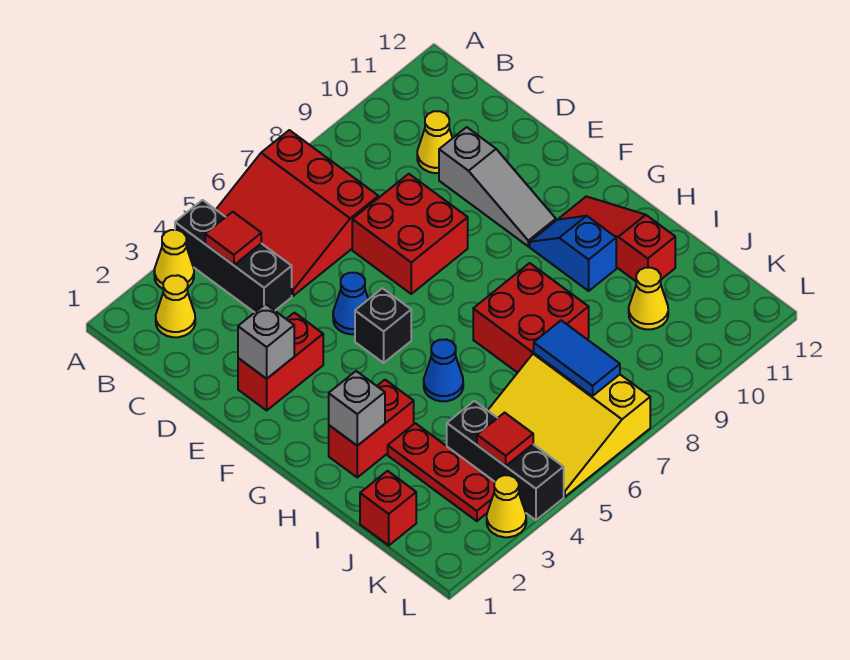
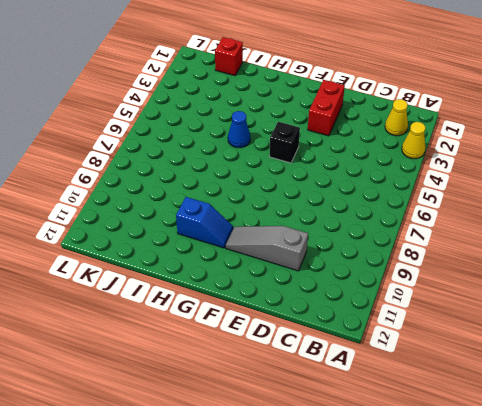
none -> black 1x3 brick [175,200,292,312]
none -> red 3x3 slope [216,130,378,296]
none -> yellow 1x1 cone [417,111,452,173]

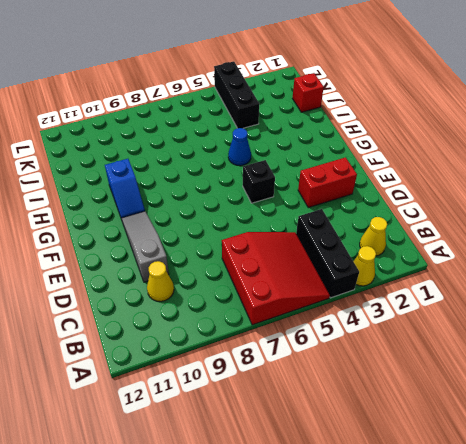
none -> red 2x2 brick [352,174,468,294]
none -> blue 1x1 cone [333,273,368,334]
none -> red 1x3 slope [559,196,675,281]

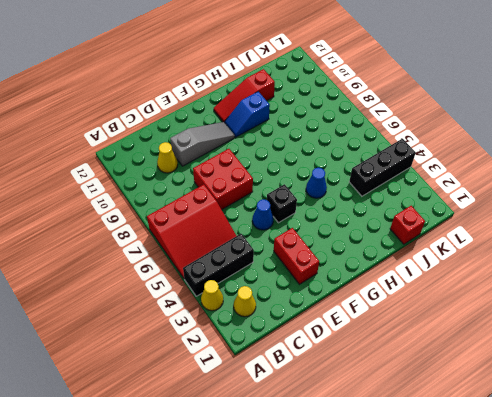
none -> red 1x2 brick [329,380,414,477]
none -> red 2x2 brick [473,263,589,373]
none -> red 1x3 plate [388,423,494,521]

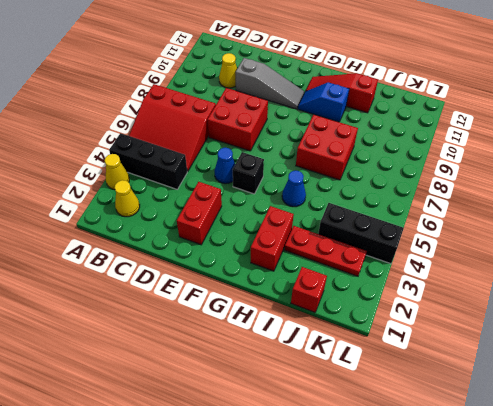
none -> yellow 3x3 slope [488,353,650,497]
none -> yellow 1x1 cone [629,268,668,329]
none -> yellow 1x1 cone [487,475,526,537]

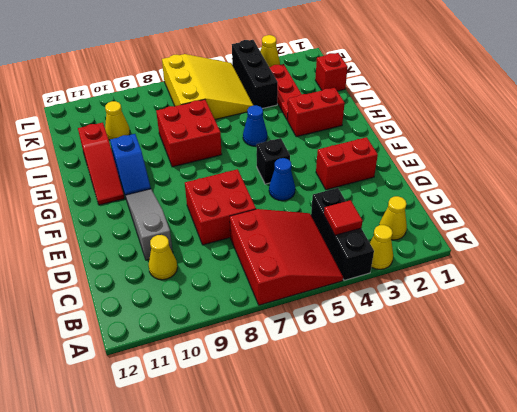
none -> grey 1x1 brick [238,304,294,379]
none -> grey 1x1 brick [329,371,385,446]
none -> blue 1x2 tile [534,320,620,396]

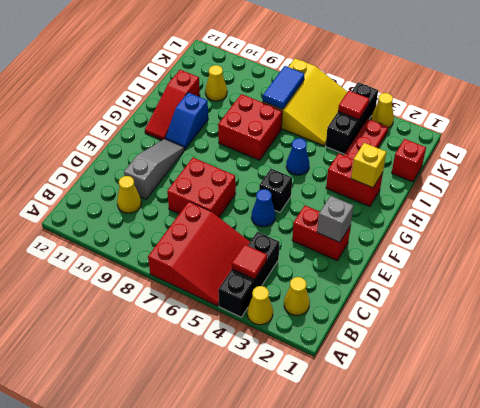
yellow 1x1 brick [351,143,386,188] -> grey 1x1 brick [329,371,385,446]

